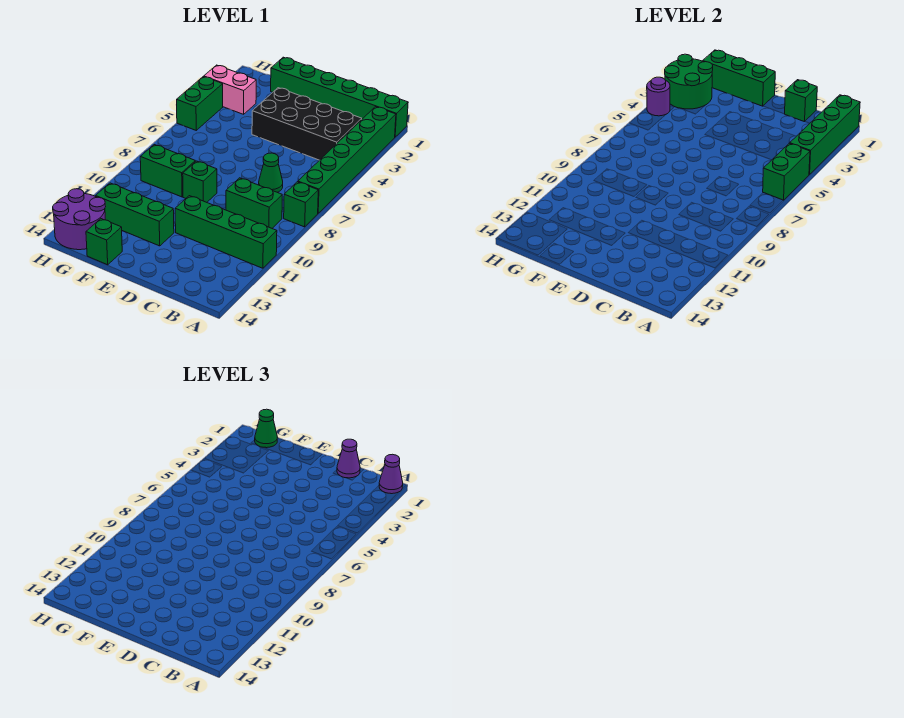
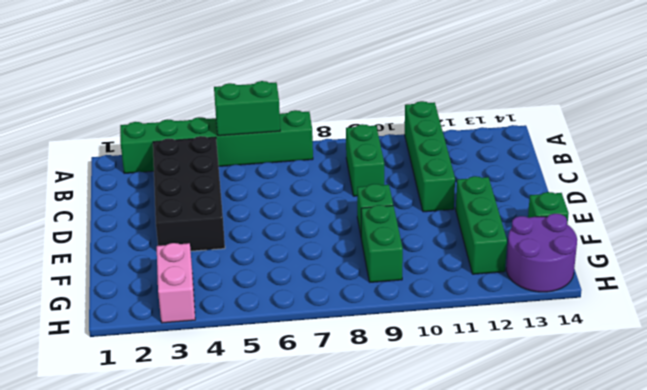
none -> green 1x6 brick [271,57,408,137]
none -> green 1x1 brick [284,182,318,227]
none -> green 1x1 cone [259,153,283,192]

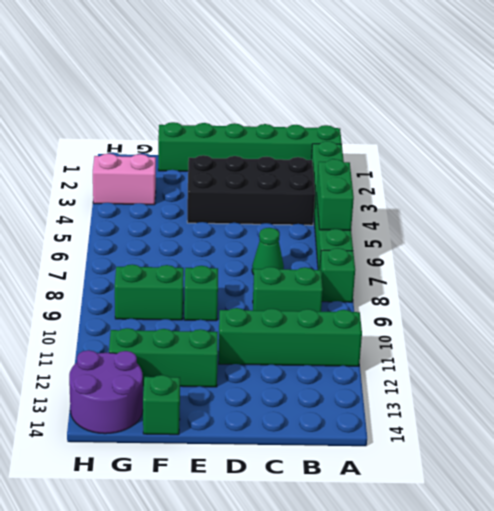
none -> green 1x2 brick [177,76,223,130]
none -> green 1x4 brick [790,95,860,174]
none -> green 1x1 brick [785,80,817,122]

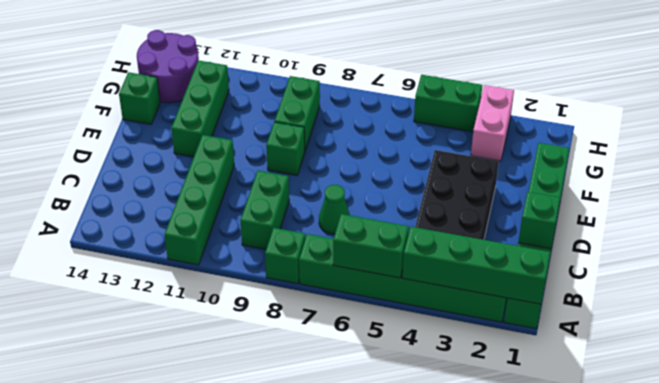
none -> green 1x3 brick [703,50,775,106]
none -> green 2x2 round brick [665,54,713,109]
none -> purple 1x1 round brick [647,77,670,116]

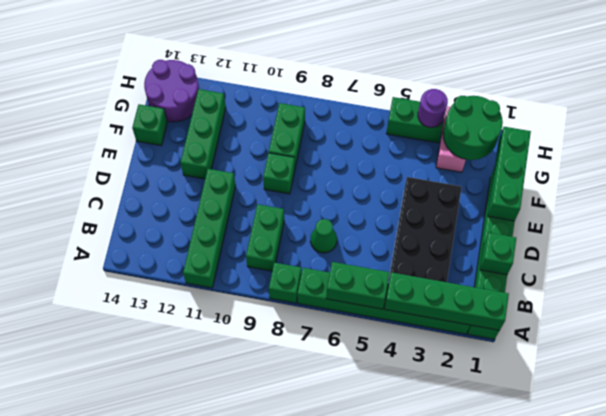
none -> purple 1x1 cone [379,454,403,494]
none -> purple 1x1 cone [337,439,360,478]
none -> green 1x1 cone [255,409,278,448]

